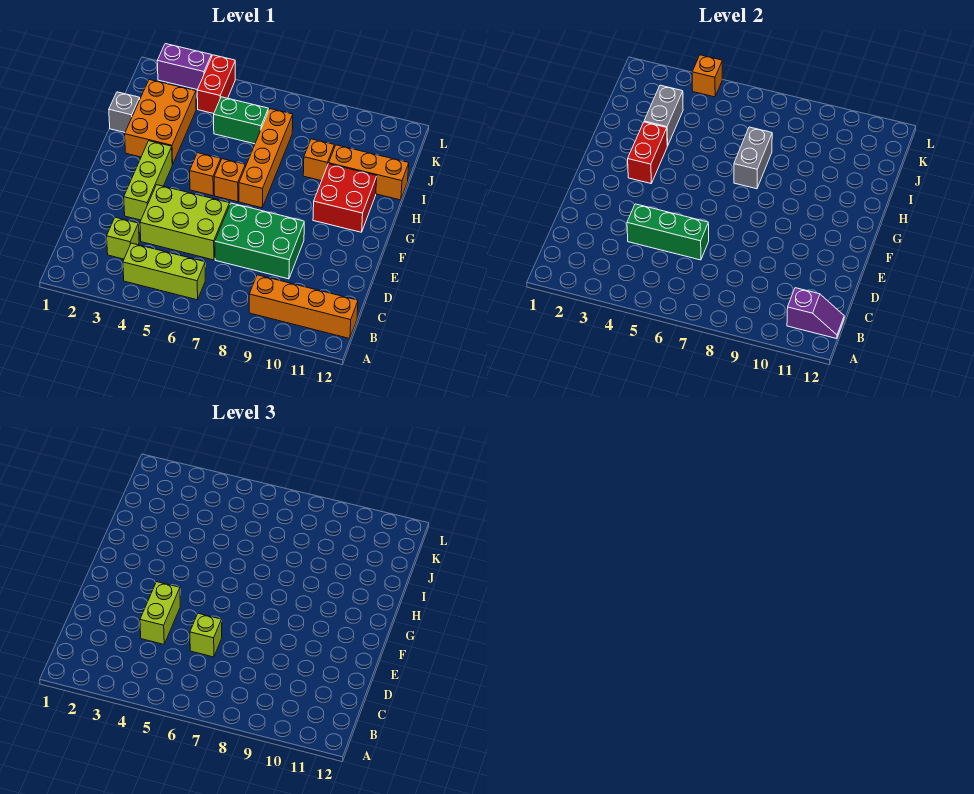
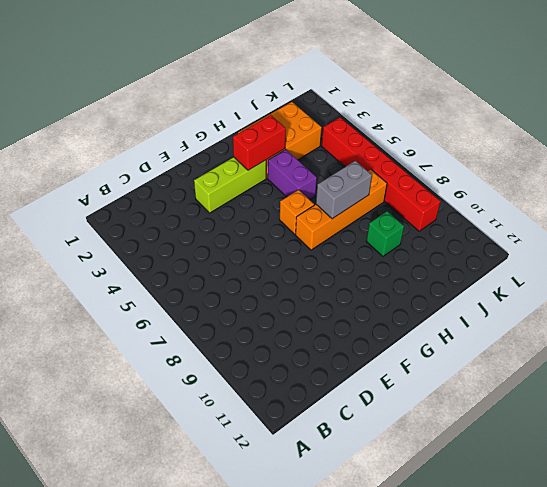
purple 1x2 brick [268,150,317,200] -> purple 1x2 brick moved to [157,44,212,90]
green 1x1 brick [366,211,404,256] -> orange 1x1 brick [303,139,334,181]
red 1x6 brick [322,117,440,231] -> red 1x2 brick [197,55,235,114]
none -> lime 1x3 brick [123,243,205,300]
none -> orange 1x4 brick [249,275,358,339]
none -> lime 1x1 brick [107,217,139,259]

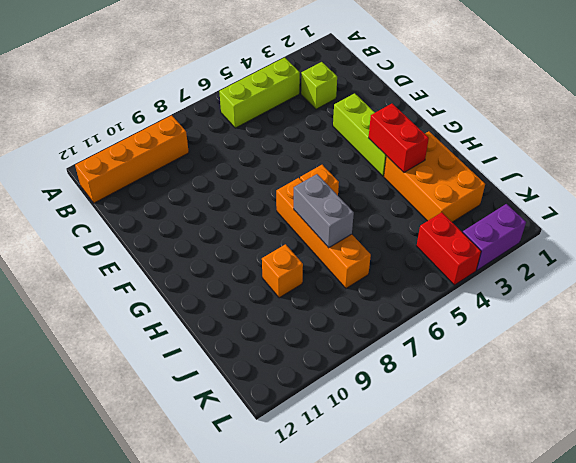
none -> lime 2x3 brick [140,185,230,260]
none -> green 2x3 brick [215,203,304,279]
none -> orange 1x1 brick [190,153,221,196]

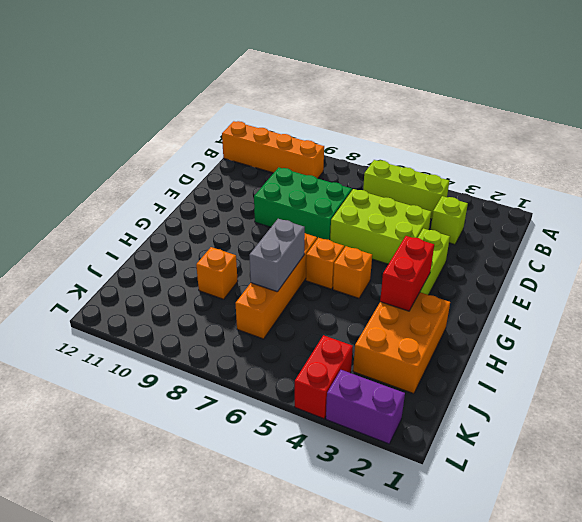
none -> red 2x2 brick [313,164,377,232]
none -> grey 1x1 brick [109,92,140,132]
none -> orange 1x3 brick [329,145,409,200]

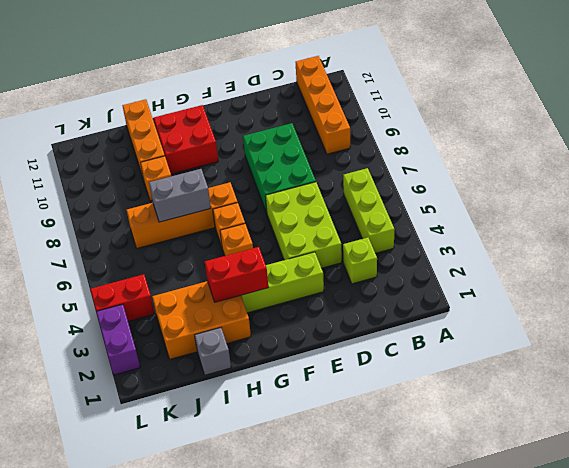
none -> green 1x2 brick [214,97,268,144]
none -> purple 1x2 slope [787,288,844,339]
none -> green 1x3 brick [627,204,709,260]

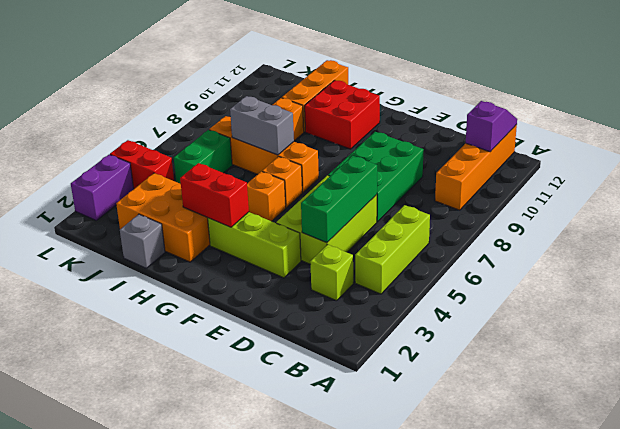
none -> grey 1x2 brick [644,85,683,146]
none -> orange 1x1 brick [692,55,722,97]
none -> lime 1x2 brick [140,582,180,644]

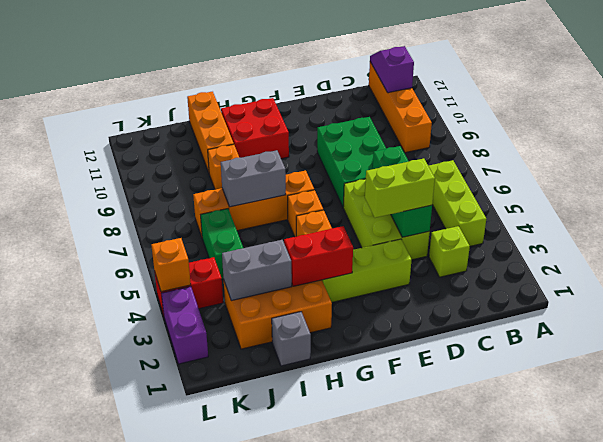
none -> lime 1x1 brick [190,613,222,657]

